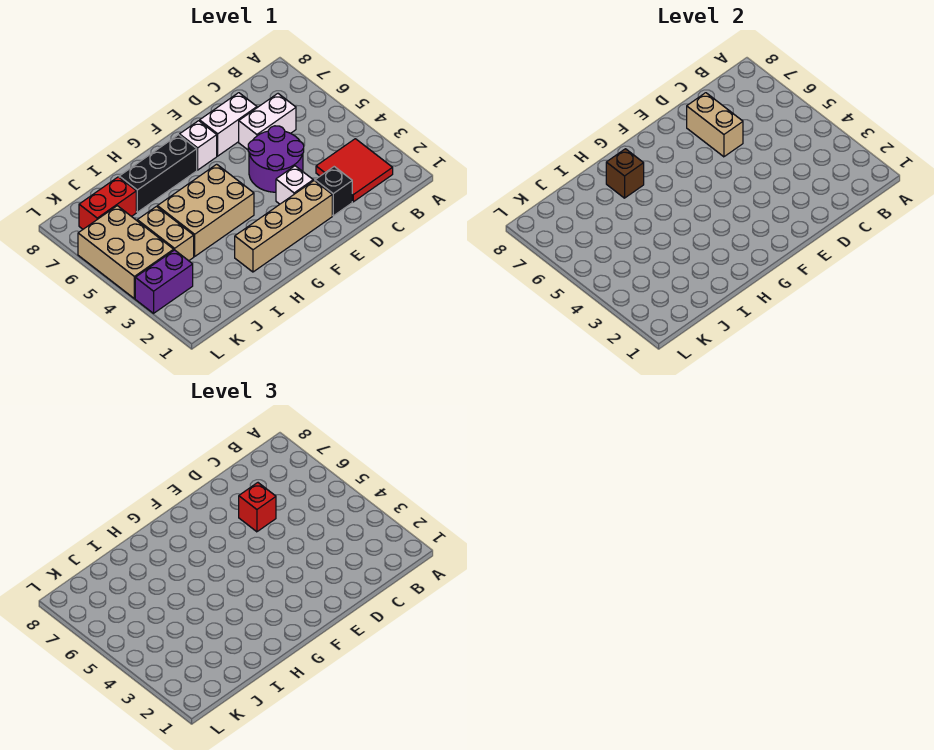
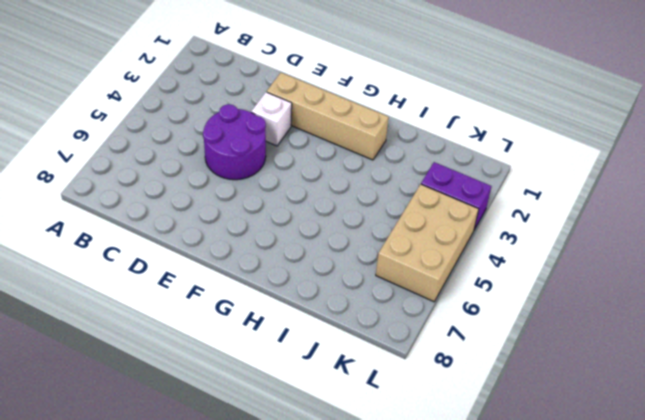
none -> red 2x2 tile [316,139,393,202]
none -> white 1x2 brick [239,94,296,150]
none -> black 1x1 brick [315,167,352,216]

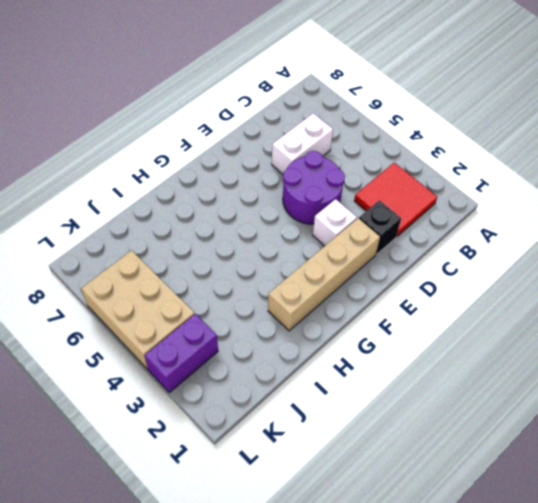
none -> white 1x2 brick [200,93,257,156]
none -> white 1x1 brick [180,121,217,170]
none -> tan 2x3 brick [157,164,254,256]

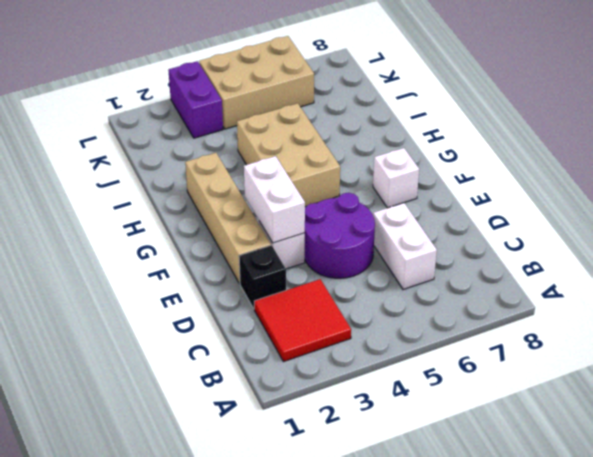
white 1x2 brick [244,156,305,243] -> white 1x2 brick moved to [200,93,257,156]
none -> black 1x3 brick [119,135,197,212]
none -> tan 1x2 brick [137,207,194,261]
none -> red 1x2 brick [79,177,136,229]

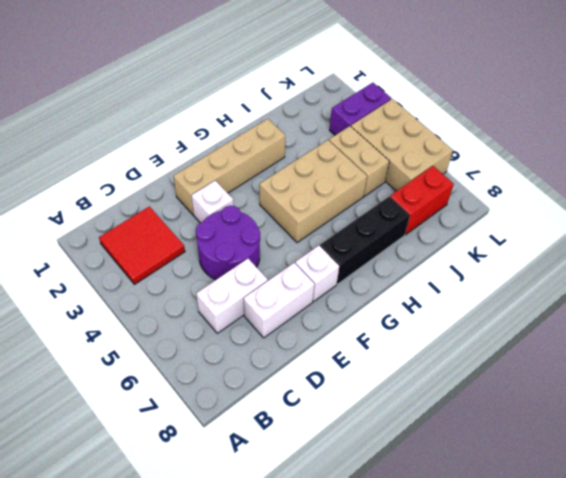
none -> black 1x1 brick [315,167,352,216]
none -> tan 1x2 brick [687,93,743,157]
none -> brown 1x1 brick [606,149,644,198]

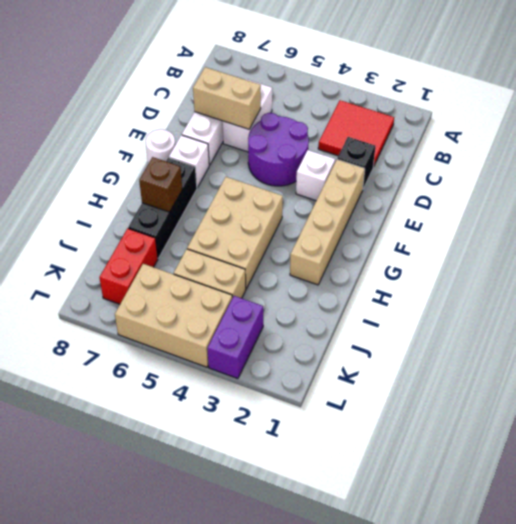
white 1x1 round brick [146,129,175,164] -> none
none -> red 1x1 brick [239,483,276,532]

